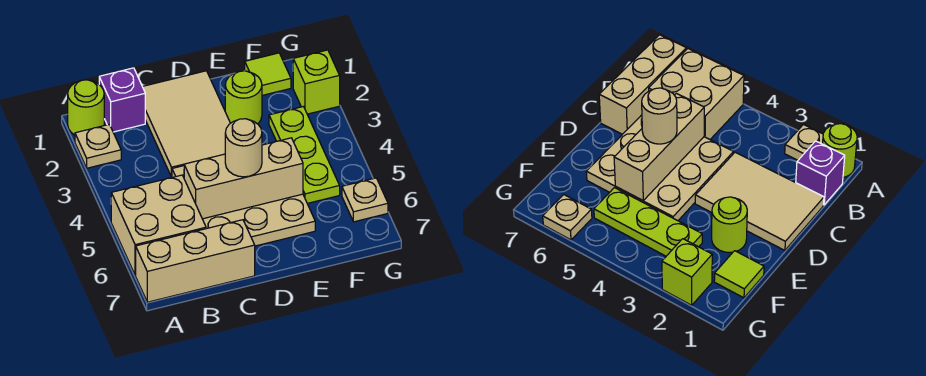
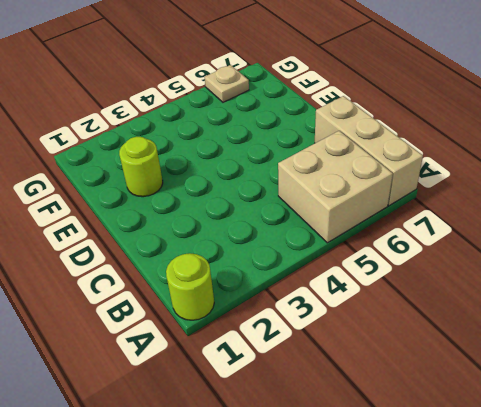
none -> tan 1x1 plate [75,124,121,168]
none -> purple 1x1 brick [99,68,145,132]
none -> tan 2x3 tile [142,71,230,177]

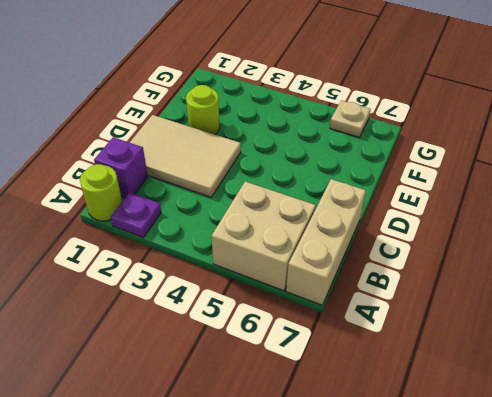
purple 1x1 plate [111,192,161,238] -> tan 1x1 plate [75,124,121,168]
none -> tan 3x3 plate [172,166,315,246]
none -> lime 1x1 tile [245,53,291,95]
none -> lime 1x3 plate [269,107,340,203]

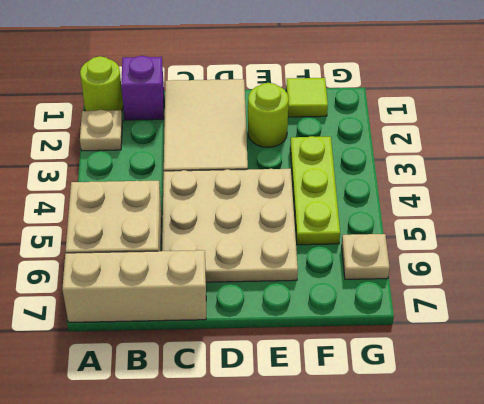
none -> lime 1x1 brick [293,50,340,114]
none -> tan 1x3 brick [184,138,303,219]
none -> tan 1x1 round brick [225,119,262,177]

